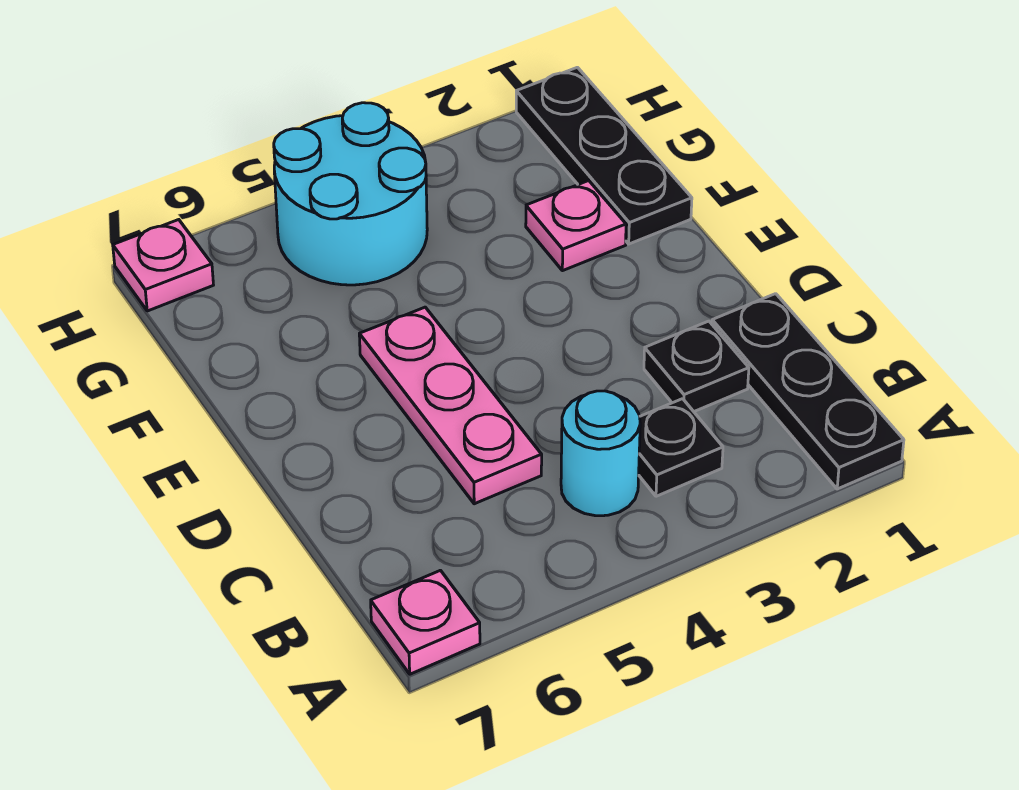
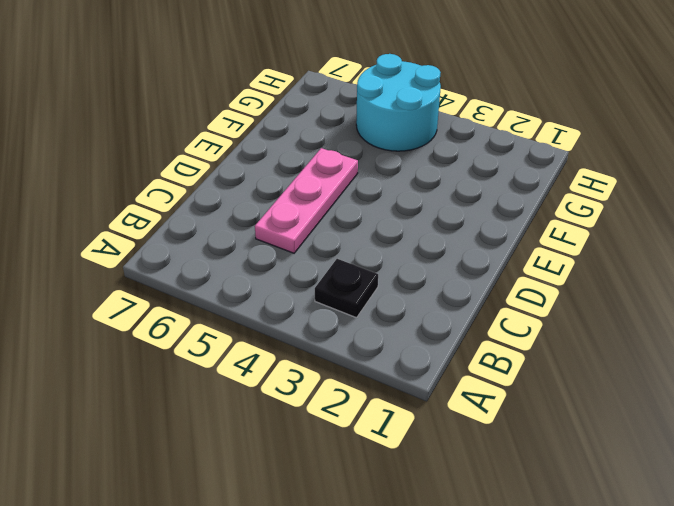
none -> black 1x3 plate [712,294,904,489]
none -> pink 1x1 plate [371,570,480,674]

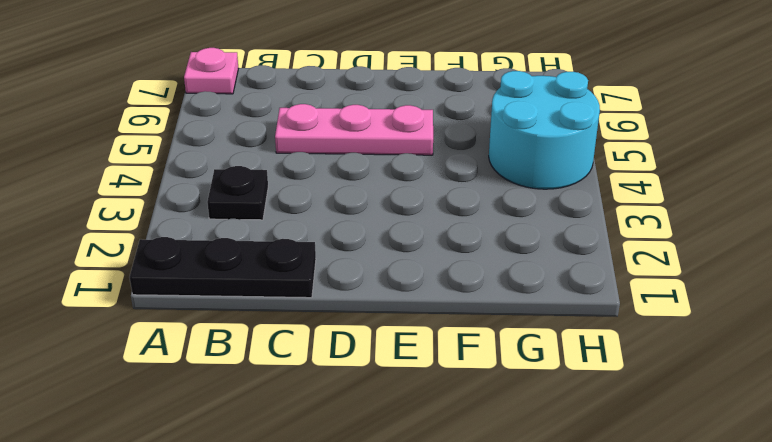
none -> cyan 1x1 round brick [561,391,640,516]
none -> black 1x1 plate [644,321,749,411]

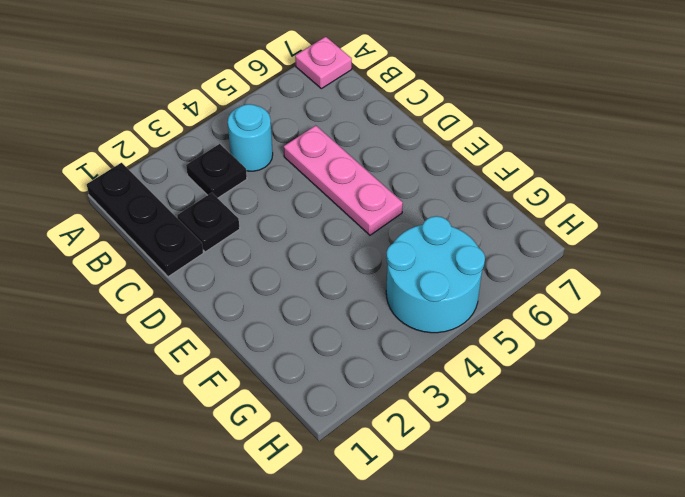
none -> black 1x3 plate [516,67,692,244]
none -> pink 1x1 plate [526,181,626,271]

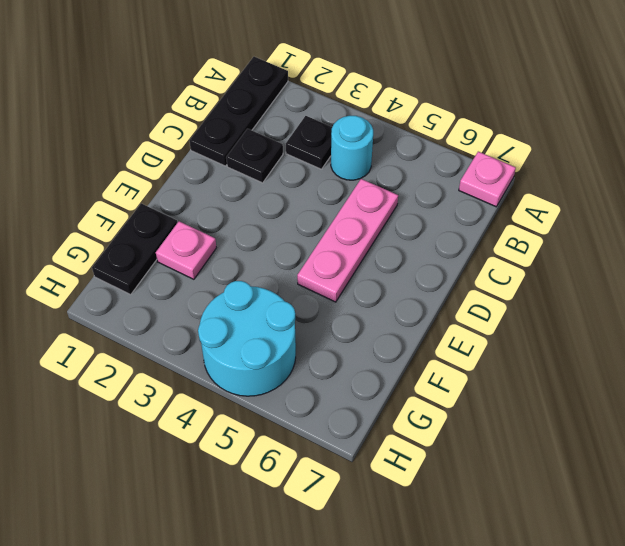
black 1x2 plate [92,203,177,295] -> black 1x3 plate [516,67,692,244]
none -> pink 1x1 plate [113,220,213,311]

